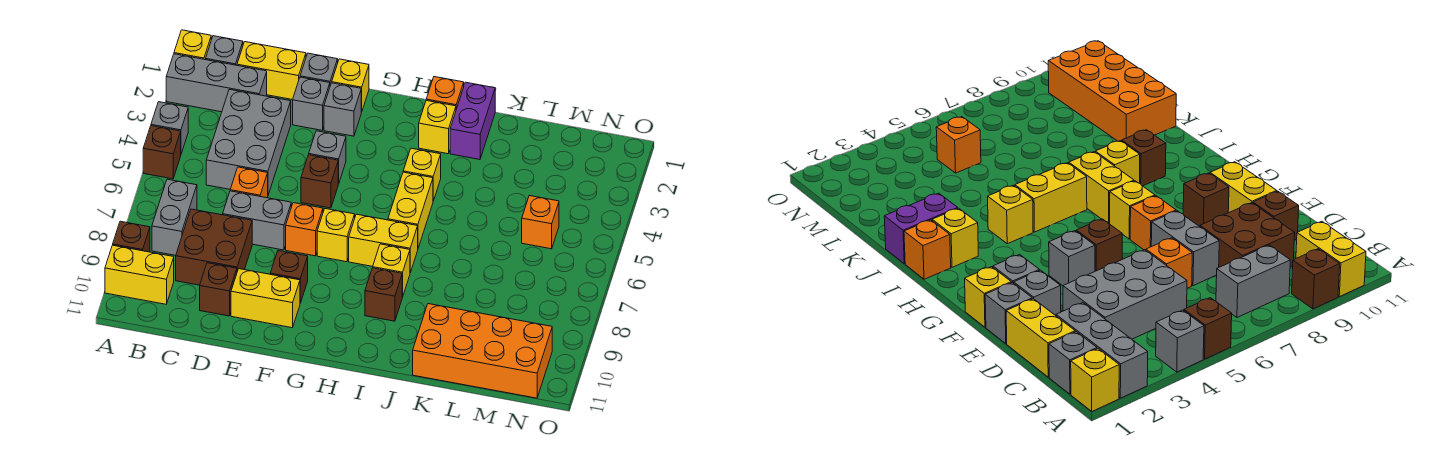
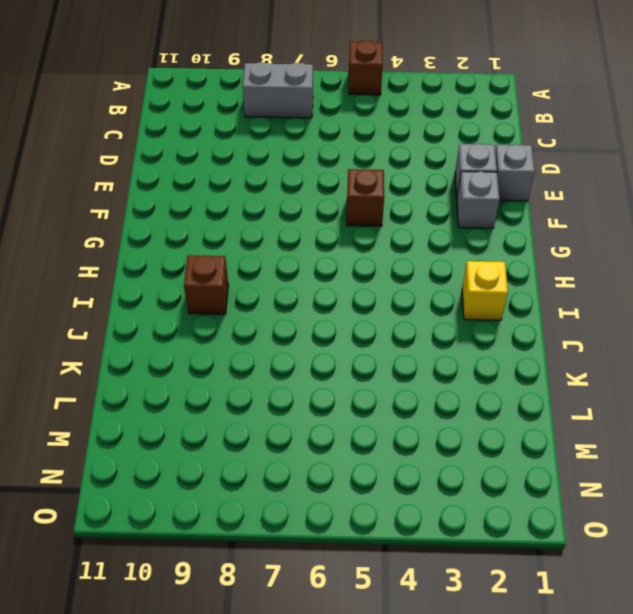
none -> yellow 1x1 brick [174,30,211,60]
none -> grey 1x3 brick [166,54,267,112]
none -> grey 1x1 brick [151,102,188,154]
none -> brown 1x1 brick [113,221,150,252]

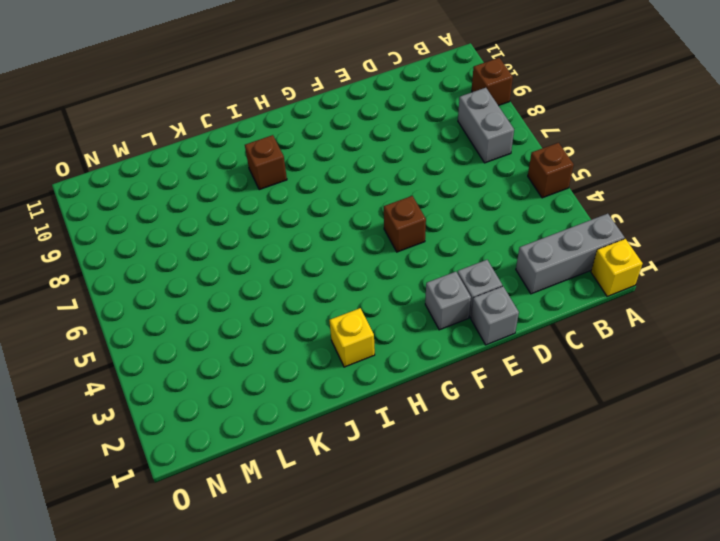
none -> grey 1x1 brick [151,102,188,154]
none -> yellow 1x2 brick [105,245,174,304]
none -> grey 1x1 brick [206,36,243,65]
none -> yellow 1x2 brick [237,42,306,100]

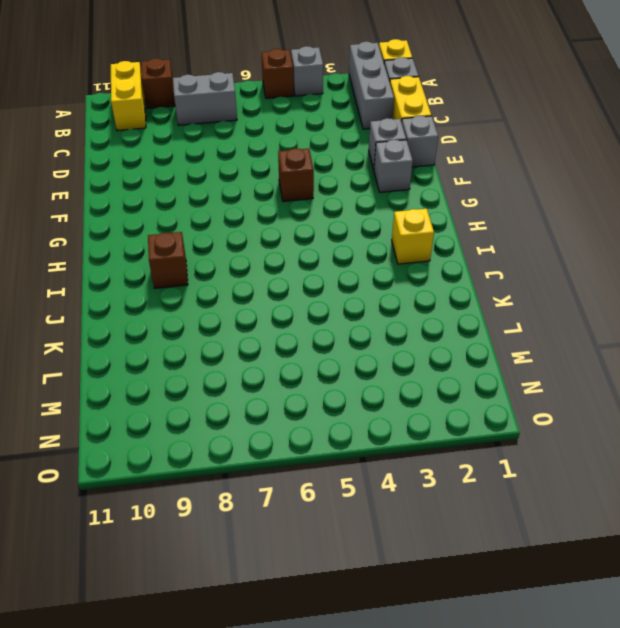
none -> grey 2x3 brick [206,89,291,195]
none -> brown 2x2 brick [176,209,252,285]
none -> orange 1x1 brick [230,167,268,198]
none -> grey 1x2 brick [223,191,291,250]

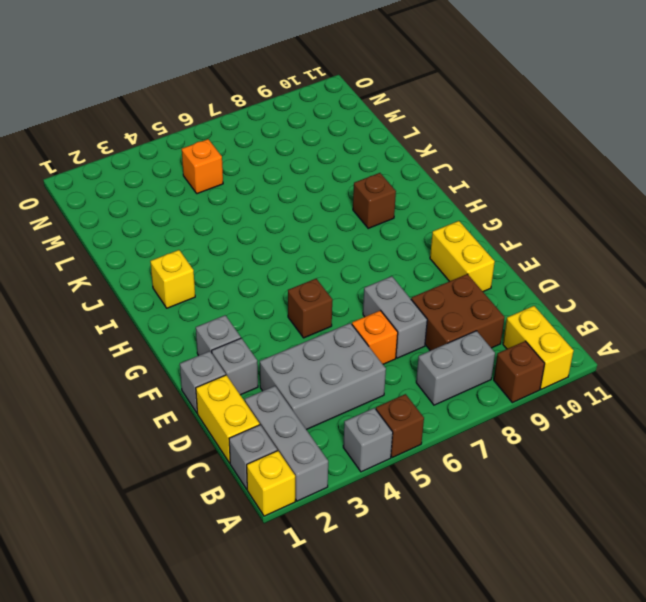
none -> brown 1x1 brick [200,263,237,316]
none -> yellow 1x1 brick [332,59,369,112]
none -> grey 1x1 brick [309,131,346,184]
none -> orange 1x1 brick [286,203,323,256]

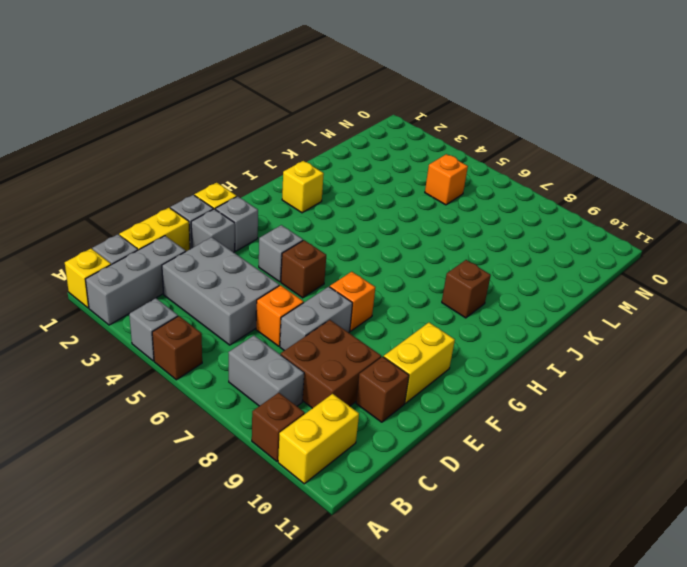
none -> brown 1x1 brick [270,251,308,303]
none -> yellow 1x1 brick [317,209,355,262]
none -> yellow 1x2 brick [349,214,418,273]
none -> orange 1x1 brick [426,77,464,109]

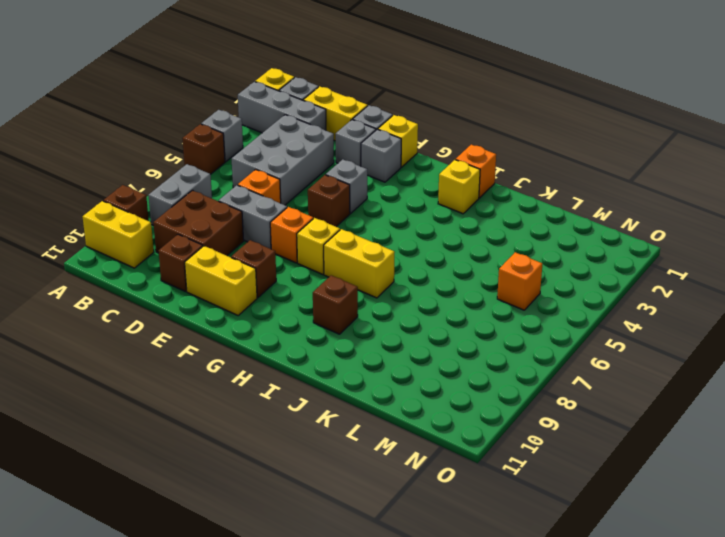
none -> yellow 1x1 brick [403,148,441,201]
none -> yellow 1x2 brick [388,172,433,248]
none -> yellow 1x1 brick [373,244,410,297]
none -> purple 1x2 brick [450,82,495,160]

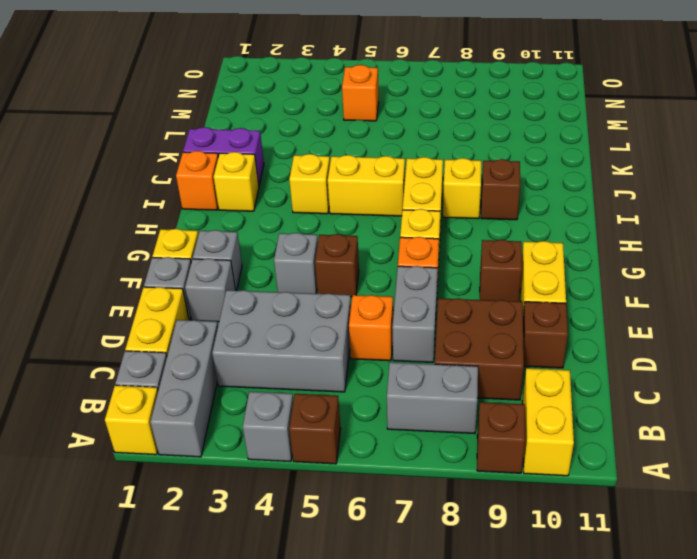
none -> orange 2x4 brick [413,304,552,398]

